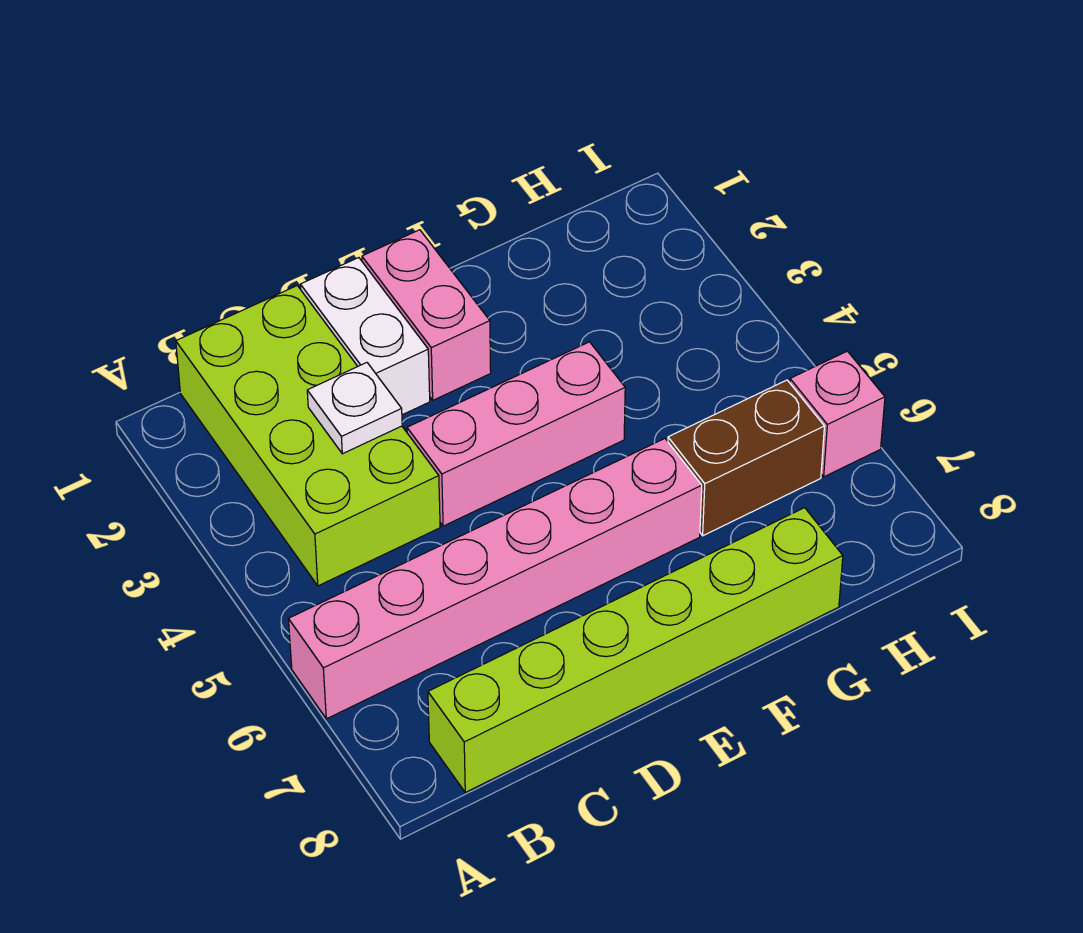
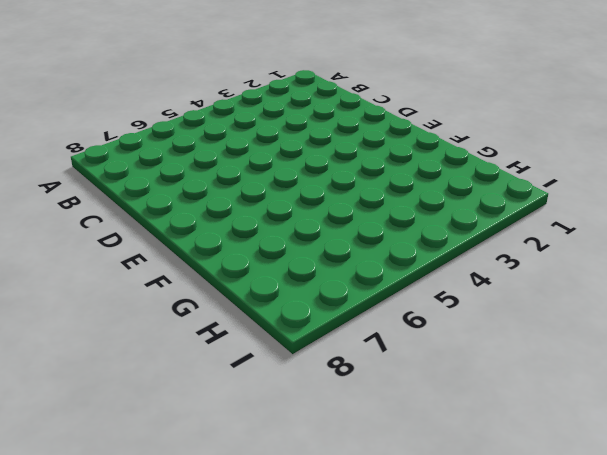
none -> pink 1x6 brick [288,439,702,719]
none -> lime 2x4 brick [176,286,440,586]

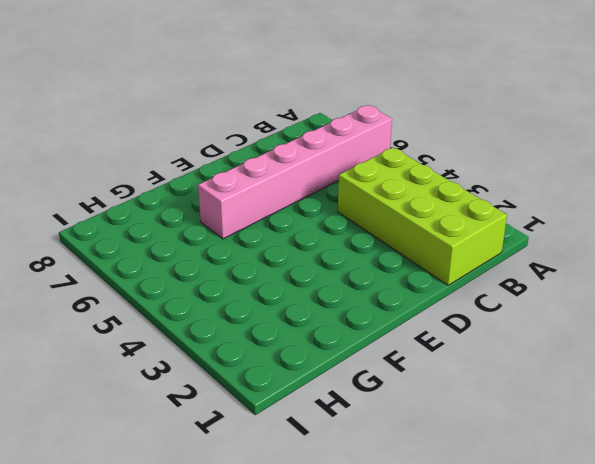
none -> lime 1x6 brick [428,508,843,792]
none -> white 1x2 brick [300,258,430,415]

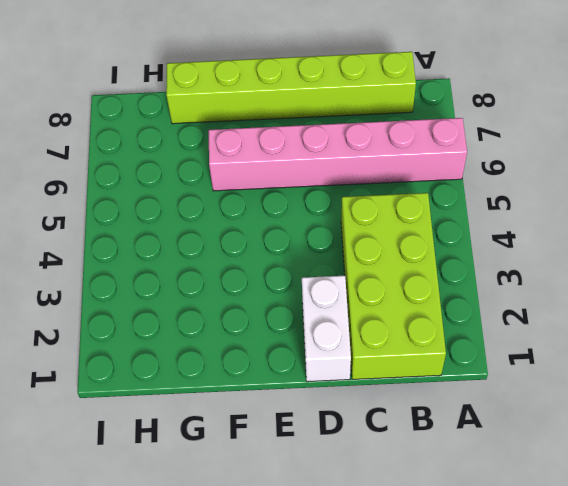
none -> pink 1x3 brick [407,342,625,526]
none -> pink 1x2 brick [362,230,491,400]

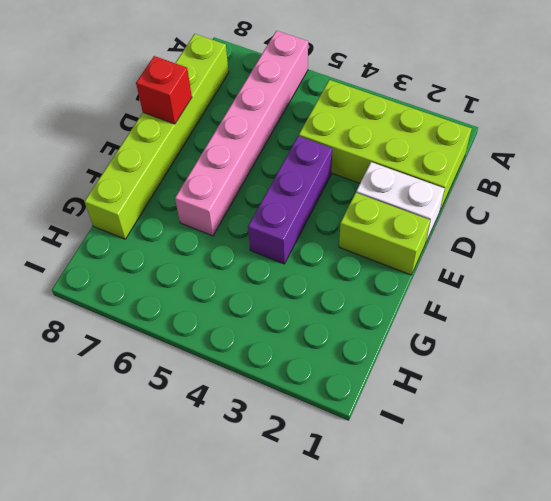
purple 1x3 brick [248,136,332,264] -> pink 1x3 brick [407,342,625,526]
red 1x1 brick [136,56,192,124] -> none
lime 1x2 brick [339,193,430,275] -> pink 1x2 brick [362,230,491,400]
none -> brown 1x2 brick [668,380,824,536]
none -> pink 1x1 brick [790,351,885,477]

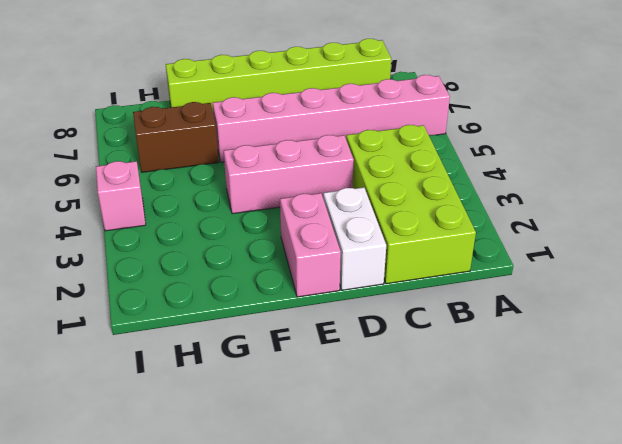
pink 1x1 brick [96,161,146,231] -> pink 1x1 brick moved to [790,351,885,477]
none -> white 1x1 plate [307,363,402,454]

